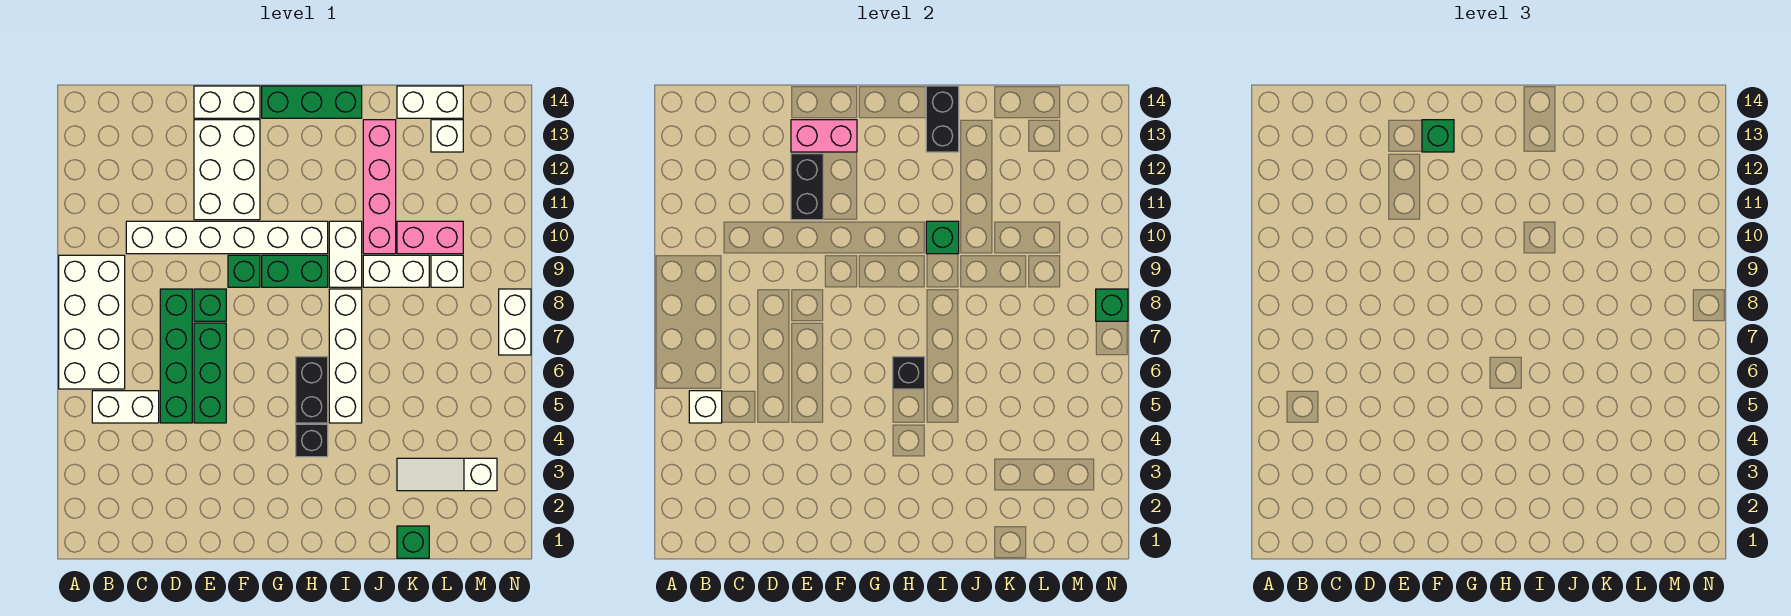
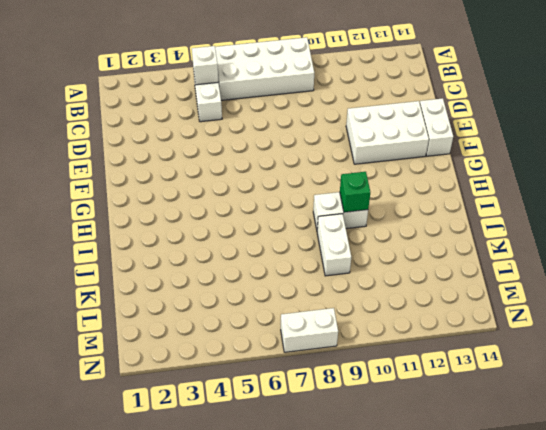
none -> white 1x6 brick [126,221,328,254]
none -> green 1x4 brick [160,289,192,423]
none -> green 1x3 brick [194,323,226,423]
none -> green 1x1 brick [194,289,226,321]

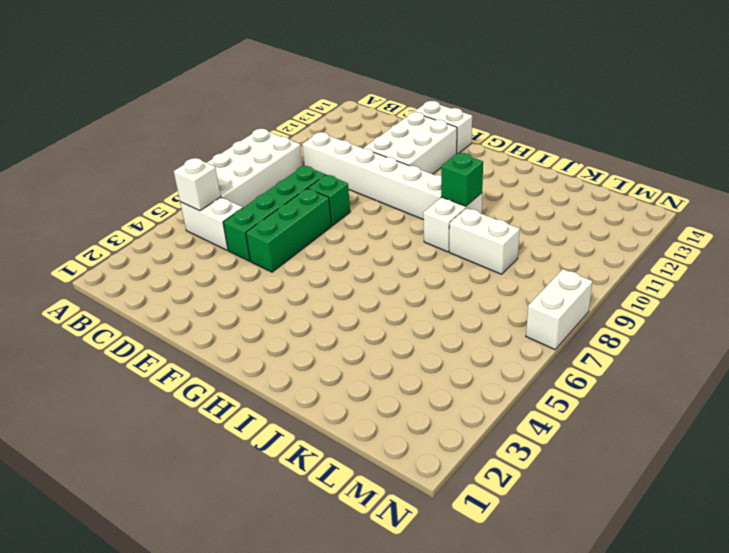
none -> green 1x1 brick [228,255,260,287]
none -> green 1x2 brick [262,255,328,287]
none -> green 1x3 brick [262,86,362,118]
none -> black 1x1 brick [296,424,328,457]

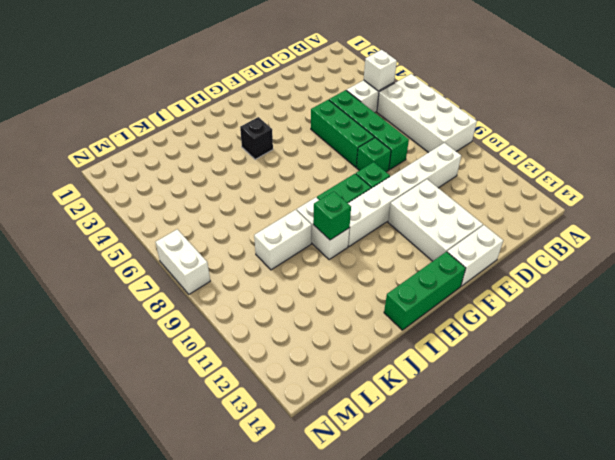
none -> black 1x2 brick [296,357,328,423]
none -> white 1x4 brick [329,289,362,423]
none -> pink 1x4 brick [363,120,396,254]
none -> green 1x1 brick [397,526,429,558]

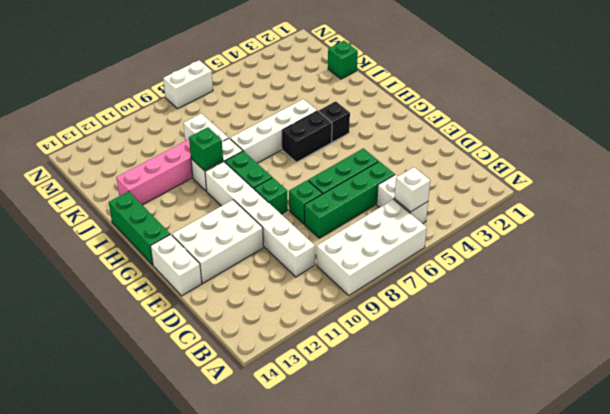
none -> white 1x3 slope [397,458,497,491]
none -> pink 1x2 brick [397,221,463,254]
none -> white 1x2 brick [397,86,463,118]
none -> white 1x1 brick [431,255,463,287]

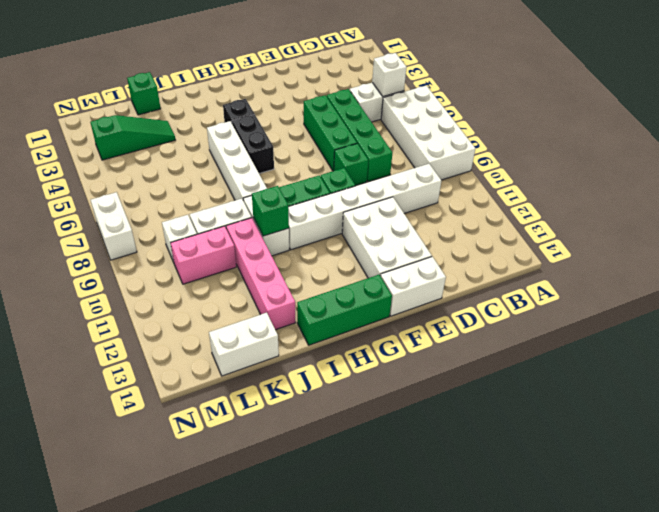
green 1x3 slope [90,115,175,160] -> white 1x3 slope [397,458,497,491]
none -> white 1x1 brick [431,120,463,152]
none -> black 1x2 brick [791,154,823,220]
none -> pink 1x2 brick [791,120,857,152]
none -> black 1x1 brick [893,357,925,389]

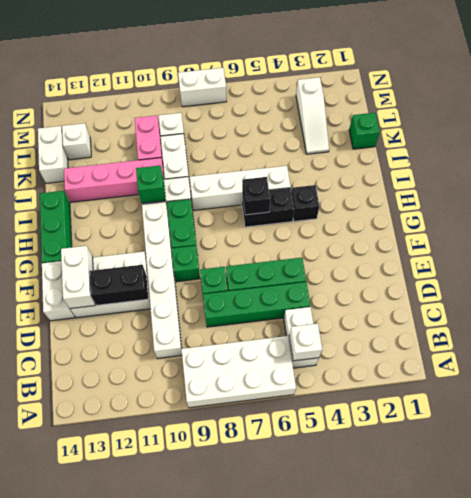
white 1x2 brick [61,246,95,309] -> pink 1x2 brick [791,120,857,152]
none -> black 1x2 brick [926,86,959,152]
none -> green 1x1 brick [1096,289,1128,321]
none -> green 1x1 brick [1422,120,1454,152]

